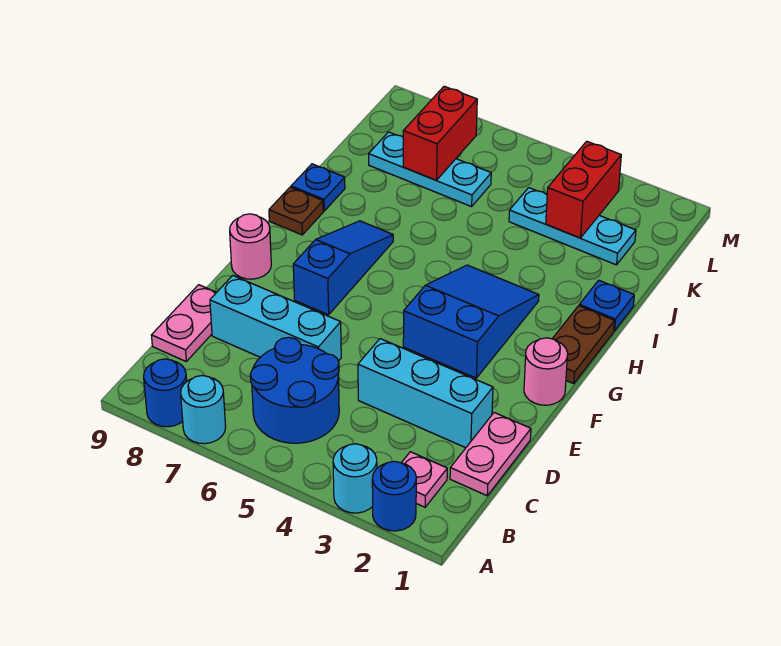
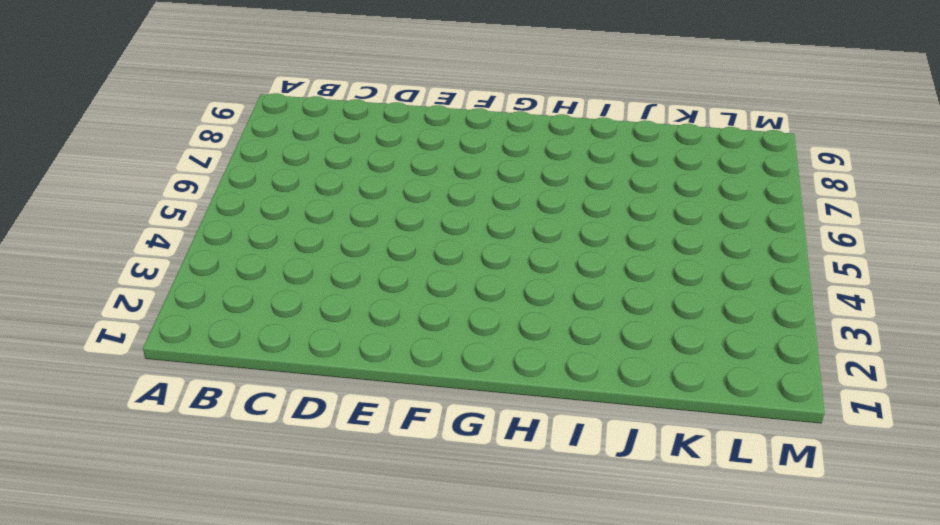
none -> blue 1x1 round brick [372,461,416,531]
none -> cyan 1x1 round brick [333,444,377,513]
none -> cyan 1x1 round brick [181,375,226,444]

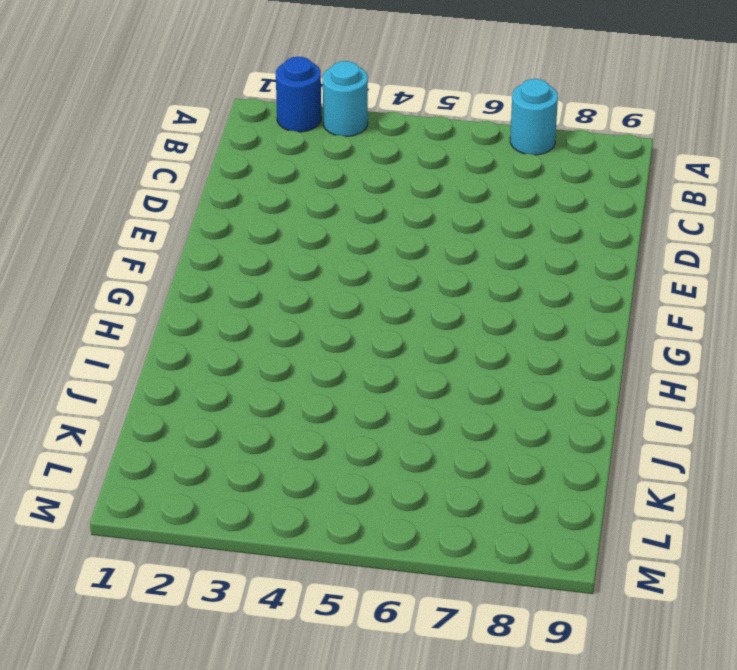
none -> blue 1x1 round brick [144,359,187,427]
none -> pink 1x1 plate [402,452,447,507]
none -> blue 2x2 round brick [250,337,339,443]

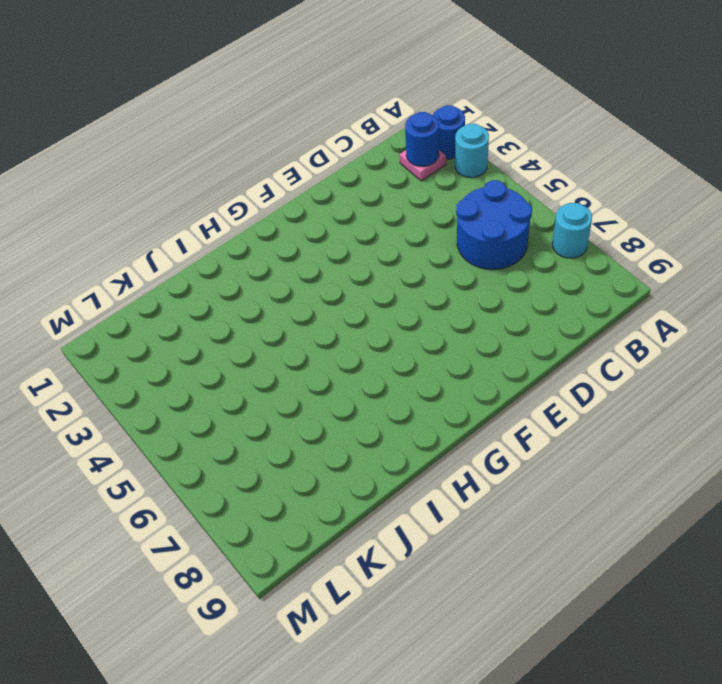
blue 1x1 round brick [405,112,439,166] -> blue 1x1 round brick moved to [144,359,187,427]
none -> pink 1x2 plate [450,413,531,496]
none -> pink 1x2 plate [151,285,217,361]
none -> cyan 1x3 brick [358,339,493,448]

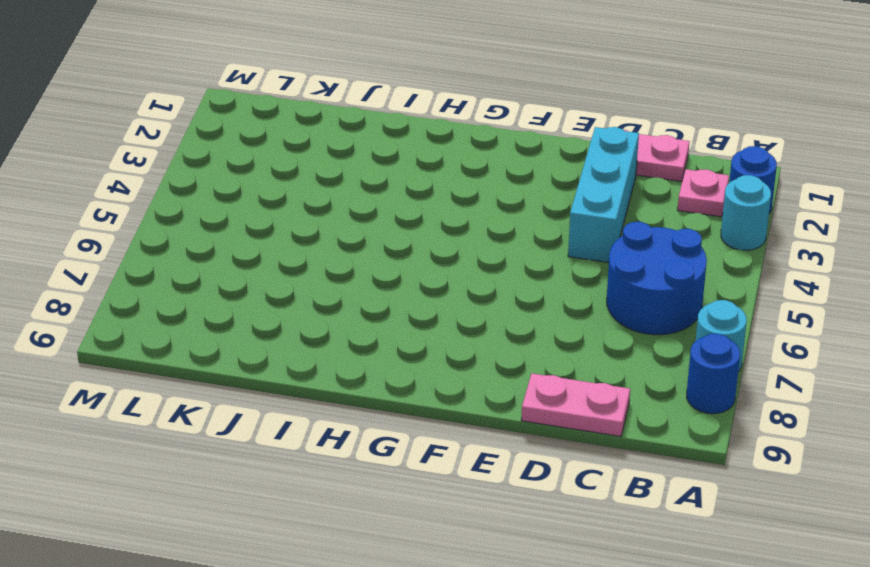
none -> cyan 1x3 brick [210,275,341,361]
none -> pink 1x1 round brick [524,338,568,405]
none -> blue 2x3 slope [403,265,539,378]

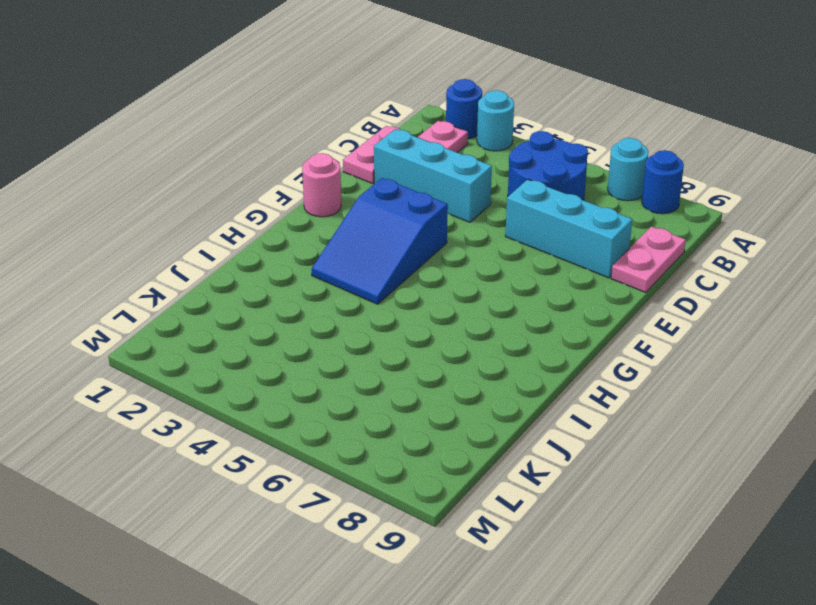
none -> blue 1x3 slope [293,221,393,315]
none -> pink 1x1 round brick [230,214,271,279]
none -> brown 1x2 plate [552,306,614,384]

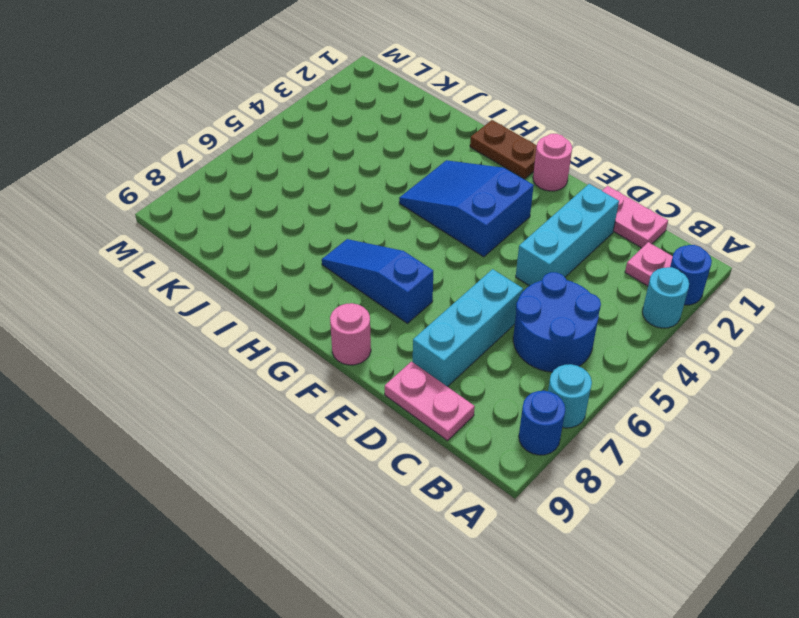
none -> brown 1x1 plate [269,187,323,235]
none -> blue 1x1 plate [579,280,634,331]
none -> blue 1x1 plate [291,164,345,211]

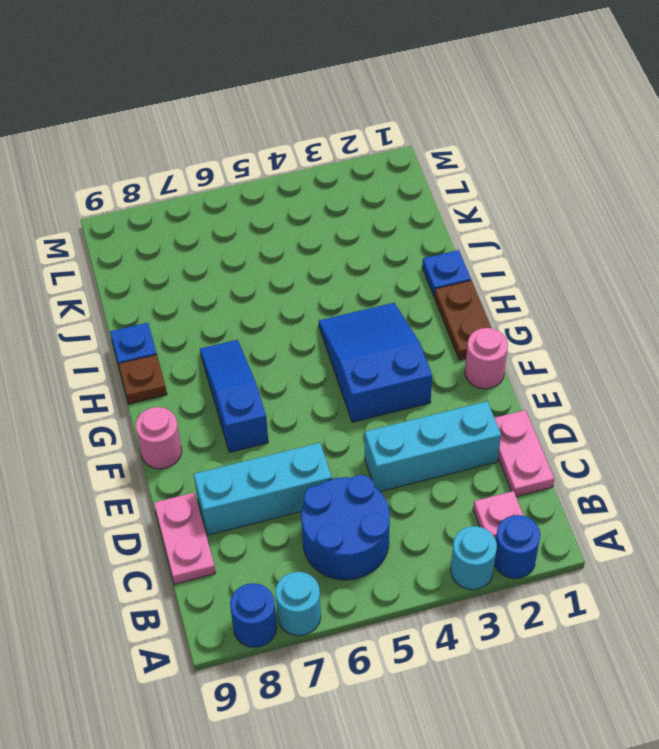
none -> cyan 1x3 plate [509,188,636,265]
none -> cyan 1x3 plate [369,132,491,207]
none -> red 1x2 brick [546,141,621,238]

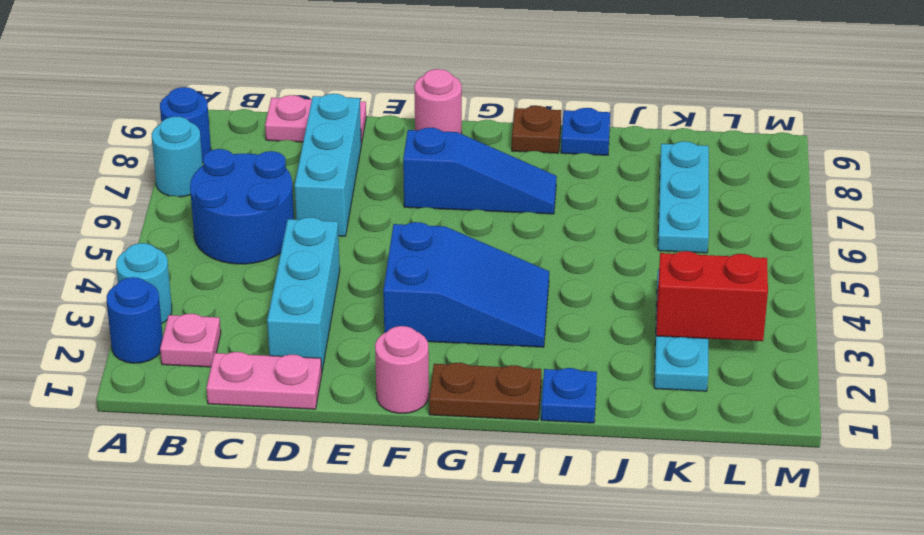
none -> red 1x2 brick [403,86,477,180]

